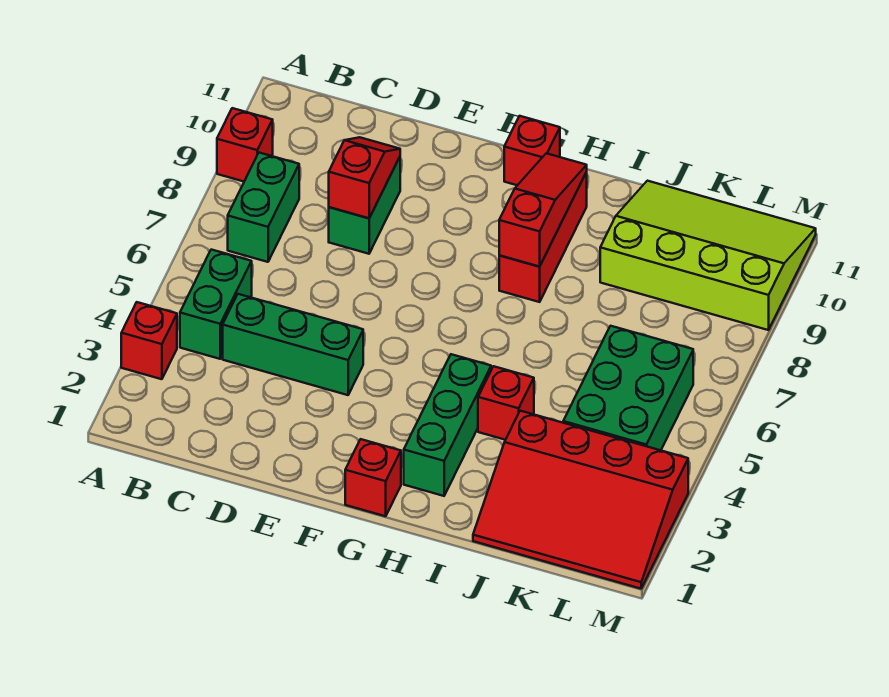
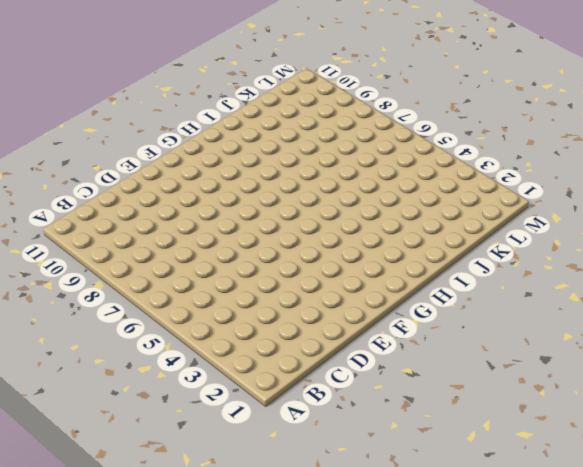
none -> red 1x1 brick [121,302,177,379]
none -> red 1x1 brick [217,108,273,181]
none -> green 1x2 brick [180,250,252,359]

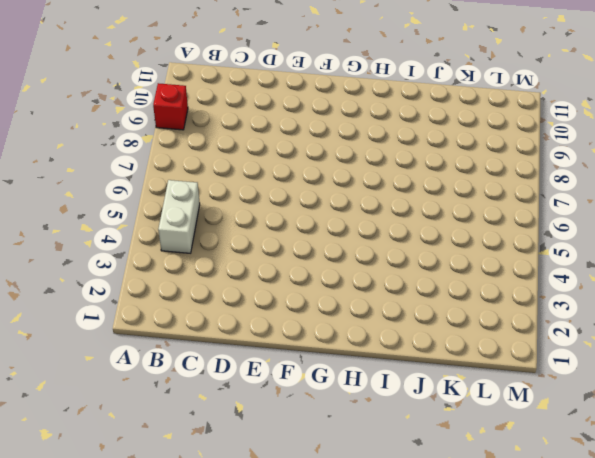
white 1x2 brick [158,180,200,253] -> green 1x2 brick [180,250,252,359]
none -> red 1x1 brick [121,302,177,379]
none -> green 1x2 brick [228,153,299,262]
none -> green 1x3 brick [223,294,363,395]

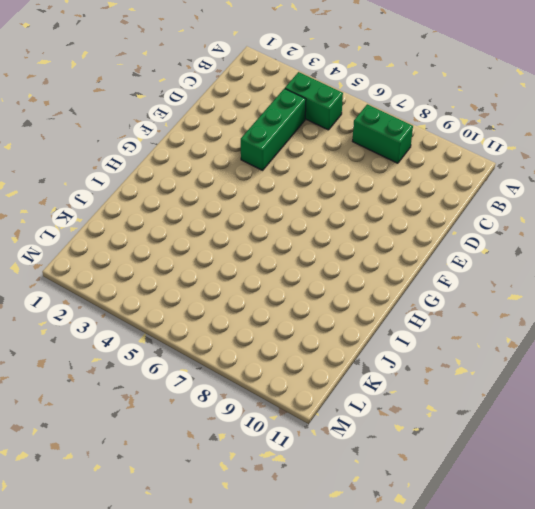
none -> red 1x1 brick [121,302,177,379]
none -> red 1x1 brick [217,108,273,181]
none -> green 1x2 brick [329,157,400,254]

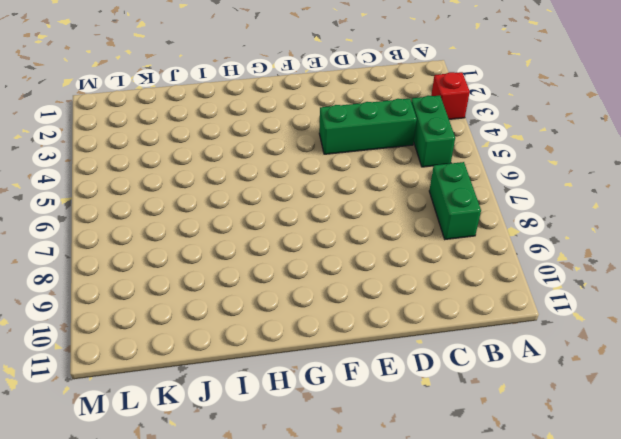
none -> red 1x1 brick [217,108,273,181]
none -> green 1x2 brick [329,157,400,254]
none -> red 1x1 brick [345,439,401,516]

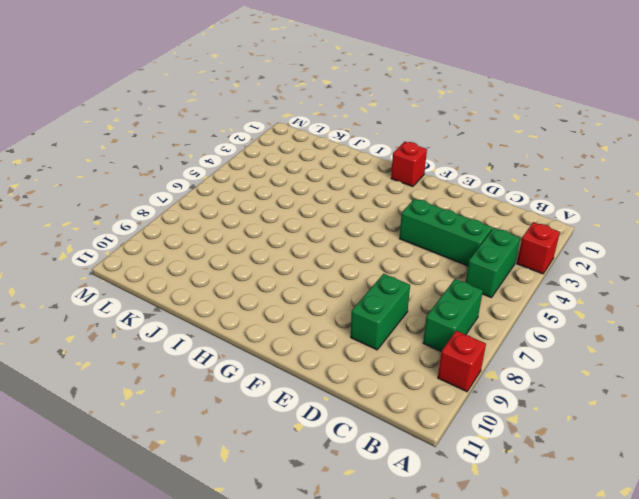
none -> red 1x1 brick [504,116,560,185]
none -> green 1x3 brick [404,354,491,496]
none -> red 1x3 brick [499,172,587,302]

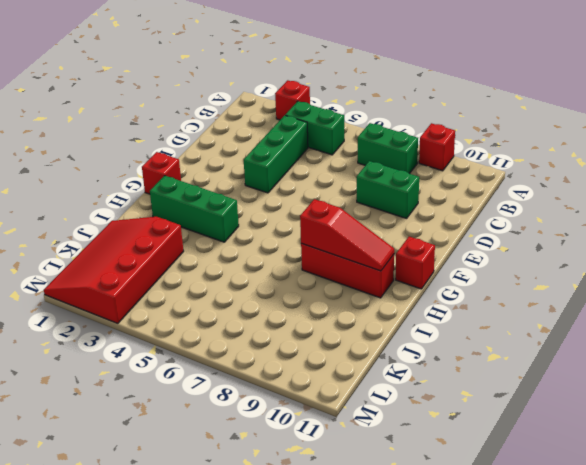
none -> red 1x1 brick [478,366,534,440]
none -> lime 3x4 slope [600,181,816,330]
none -> green 2x3 brick [563,326,693,450]

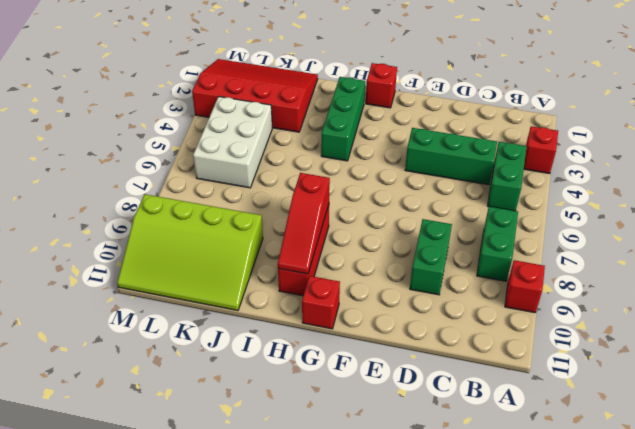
white 2x3 brick [193,97,272,188] -> green 2x3 brick [563,326,693,450]
none -> red 1x1 brick [478,366,534,440]
none -> red 1x2 slope [329,137,400,218]

